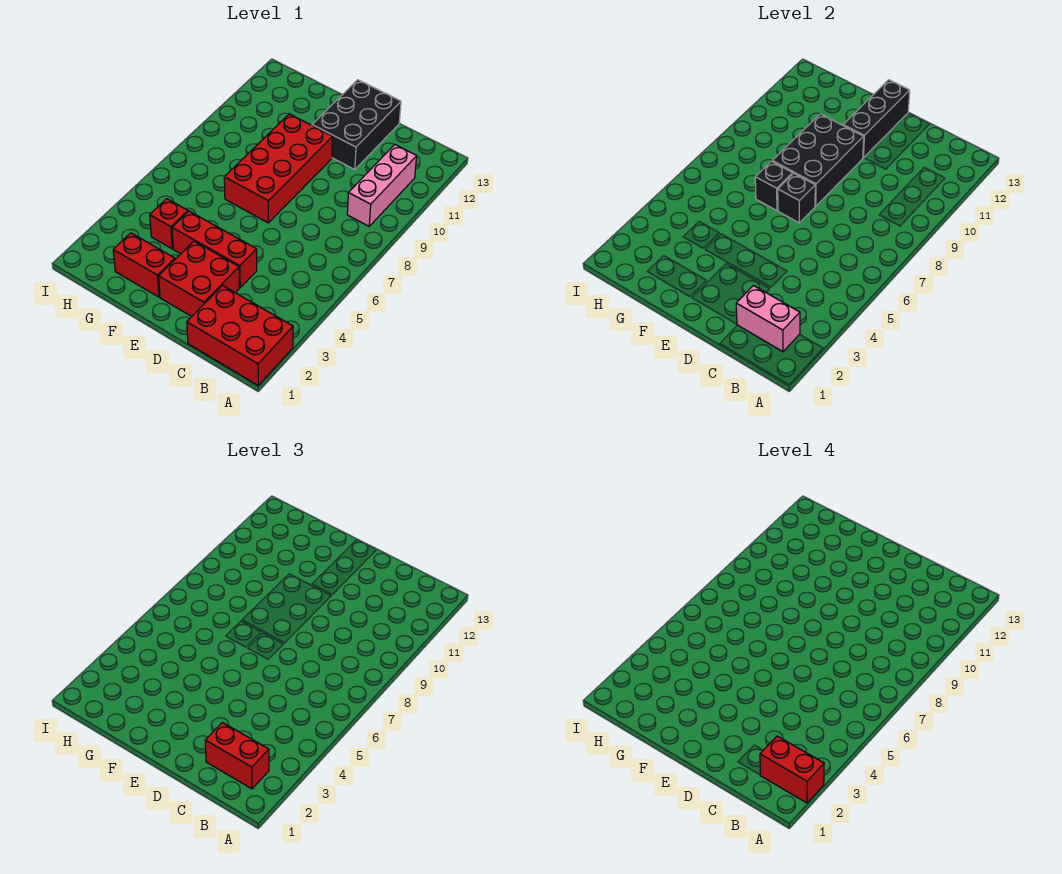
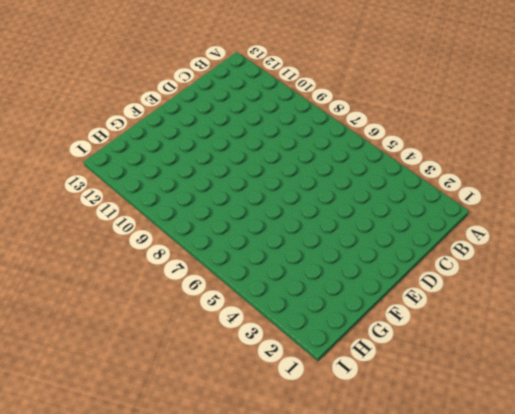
none -> red 2x3 brick [187,286,293,385]
none -> pink 1x3 brick [347,145,417,226]
none -> red 2x2 brick [159,241,239,316]

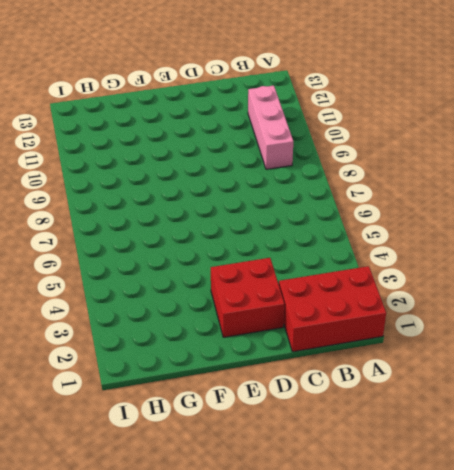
none -> red 1x3 brick [172,211,257,288]
none -> black 2x3 brick [312,80,401,170]
none -> red 2x4 brick [224,114,333,223]

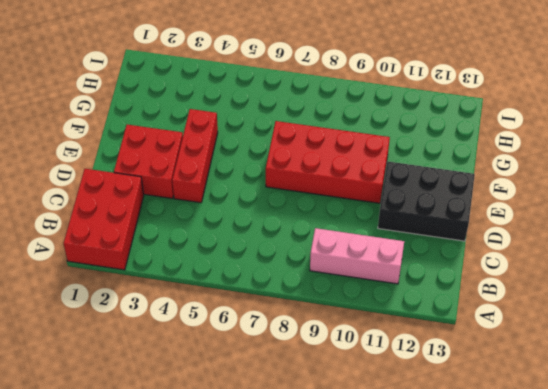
none -> red 1x2 brick [113,233,175,297]
none -> red 1x1 brick [150,199,188,249]
none -> pink 1x2 brick [736,286,800,352]

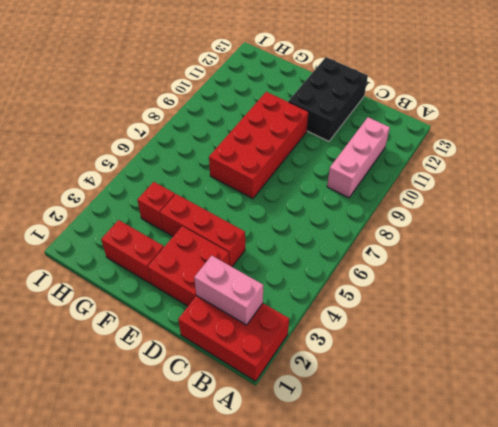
none -> black 1x1 brick [778,173,815,223]
none -> black 2x3 brick [772,114,864,206]
none -> black 1x3 brick [843,80,910,158]

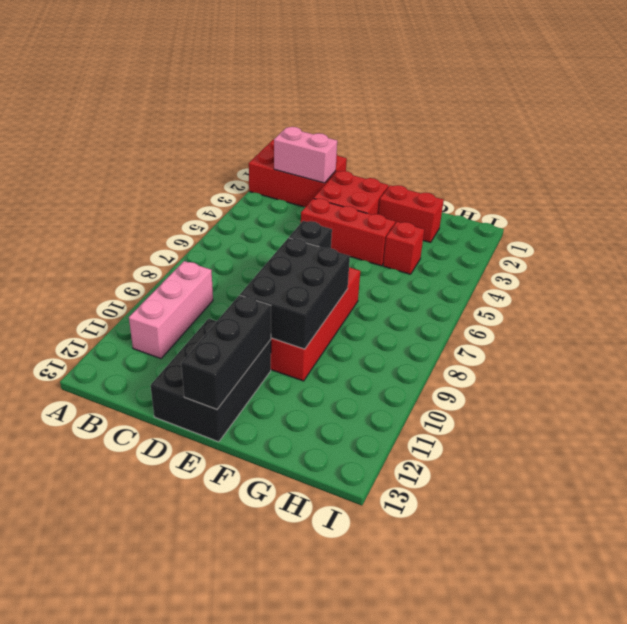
none -> black 1x1 brick [755,161,793,211]
none -> red 1x2 brick [205,723,269,789]
none -> red 1x2 brick [760,736,824,803]

